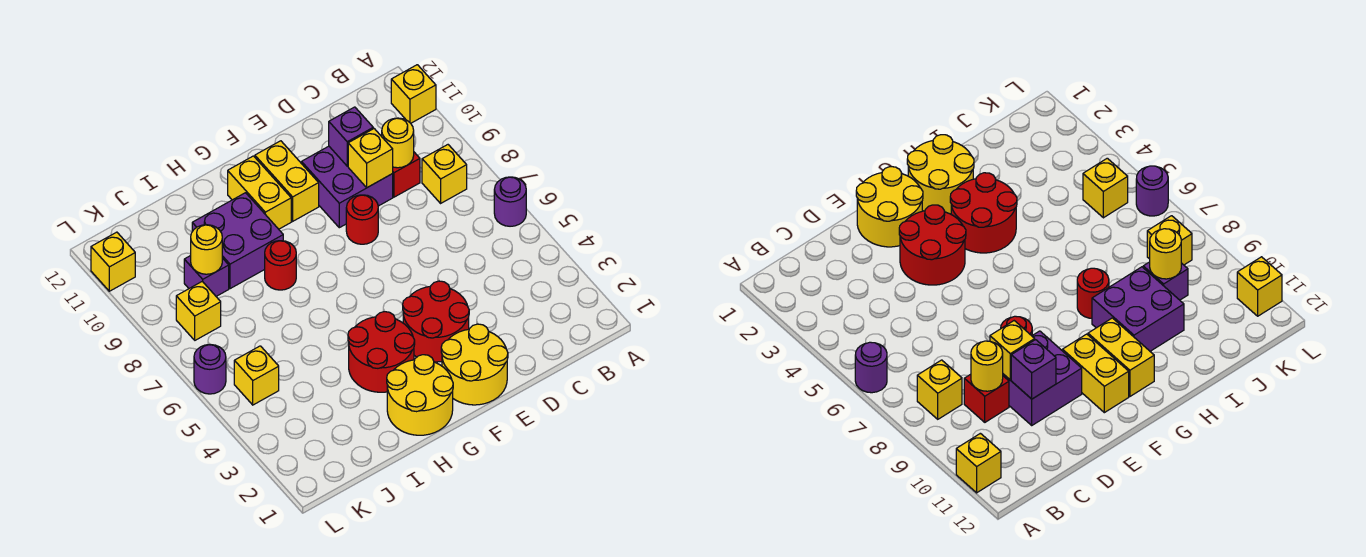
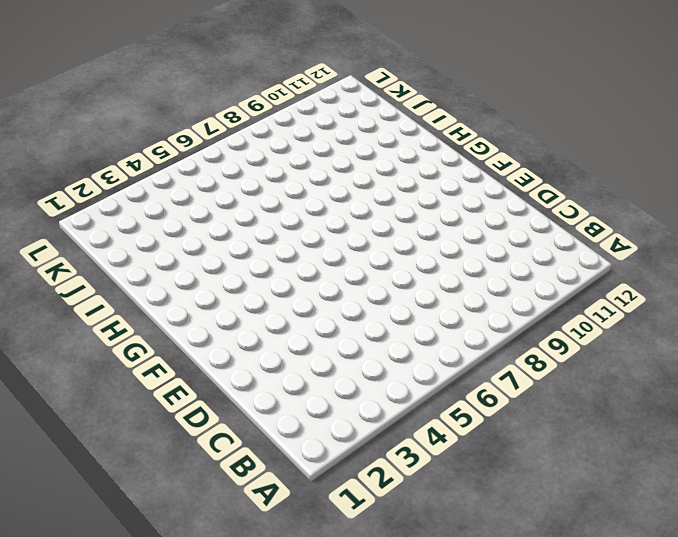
none -> purple 1x1 round brick [494,177,526,226]
none -> yellow 1x1 brick [391,65,436,123]
none -> yellow 1x1 brick [422,145,467,203]

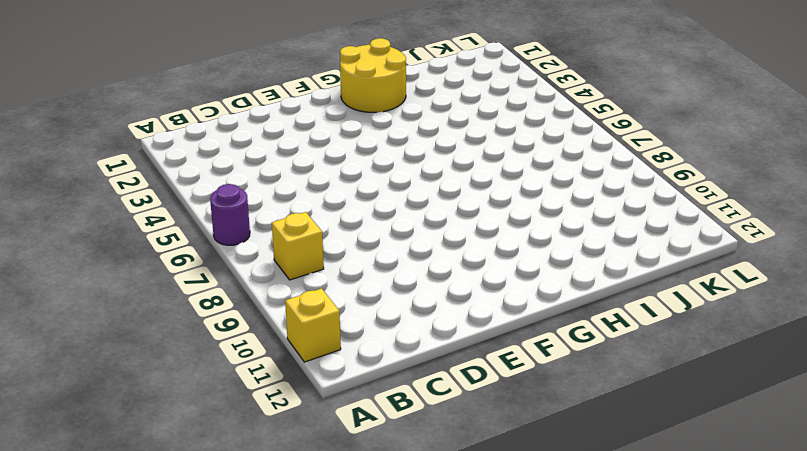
none -> red 1x1 brick [392,152,420,197]
none -> purple 2x2 brick [302,146,393,228]
none -> yellow 2x2 round brick [441,324,508,405]

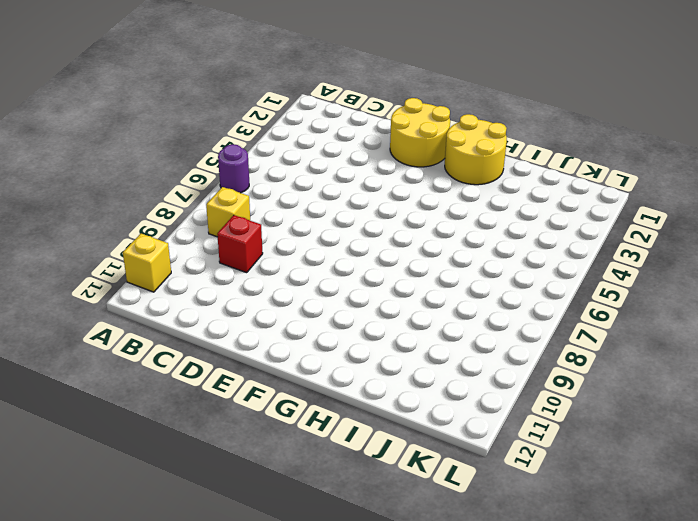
none -> purple 2x2 brick [302,146,393,228]
none -> red 2x2 round brick [403,281,469,362]
none -> red 1x1 round brick [346,195,378,244]

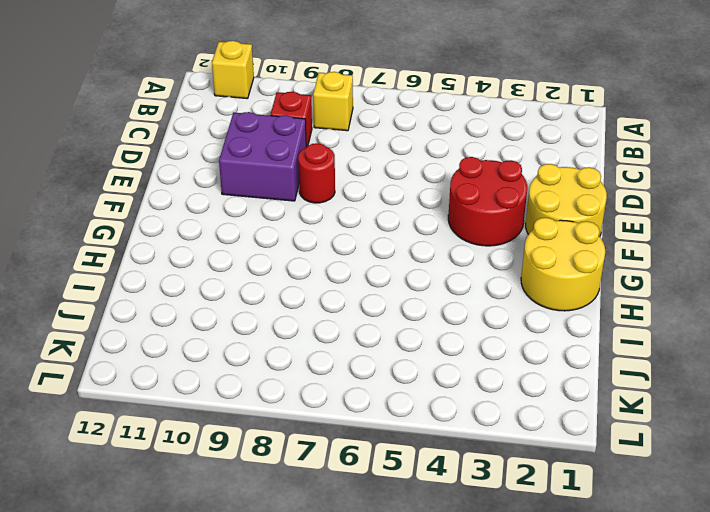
none -> purple 1x1 round brick [494,177,526,226]
none -> yellow 1x2 brick [255,141,319,221]
none -> red 2x2 round brick [348,312,415,392]

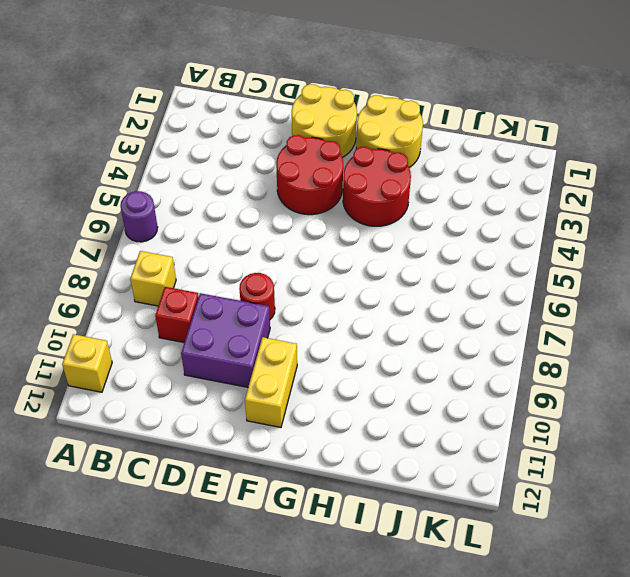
none -> yellow 1x2 brick [228,156,291,229]
none -> red 1x1 round brick [265,241,296,290]
none -> purple 2x2 brick [192,193,283,289]

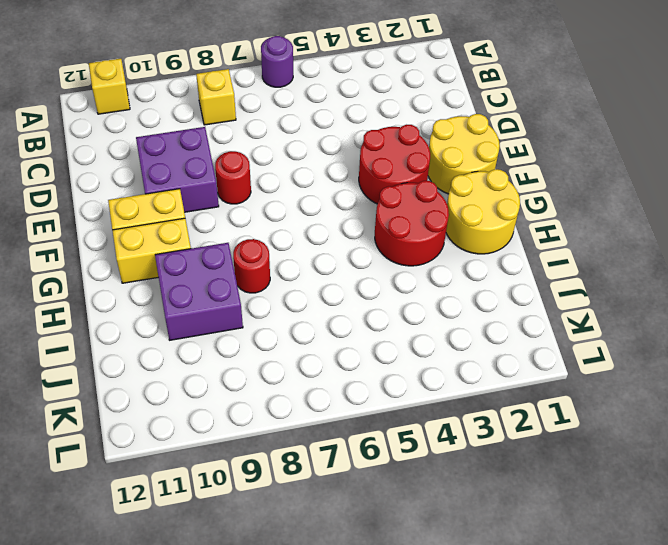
none -> red 1x1 brick [392,152,420,197]
none -> purple 1x1 brick [184,256,229,296]
none -> yellow 1x1 brick [234,346,279,405]

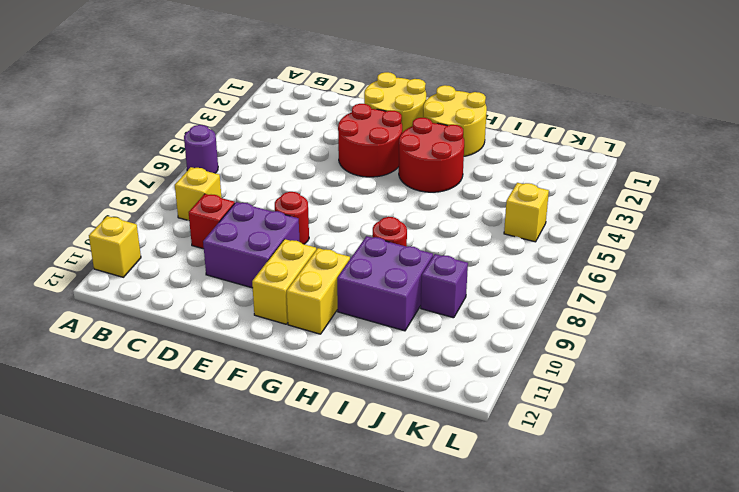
none -> yellow 1x1 brick [176,281,221,340]
none -> purple 1x1 round brick [194,344,226,394]
none -> yellow 1x1 brick [91,232,135,291]

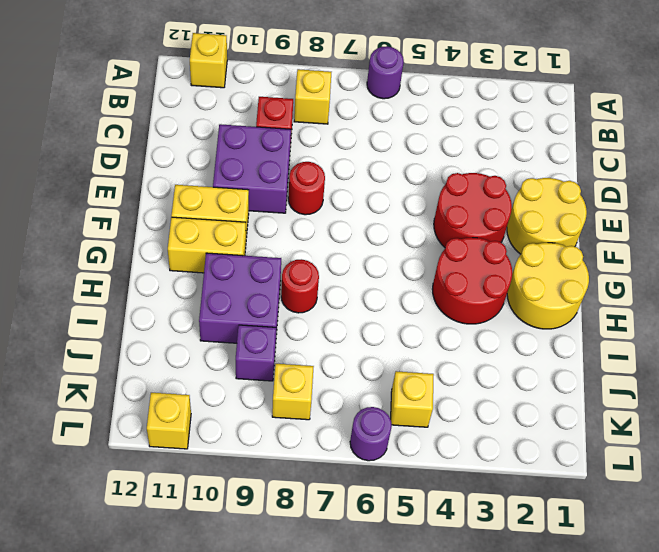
none -> yellow 1x1 round brick [382,118,414,168]
none -> yellow 1x1 brick [348,129,393,187]
none -> purple 1x1 brick [329,107,373,166]

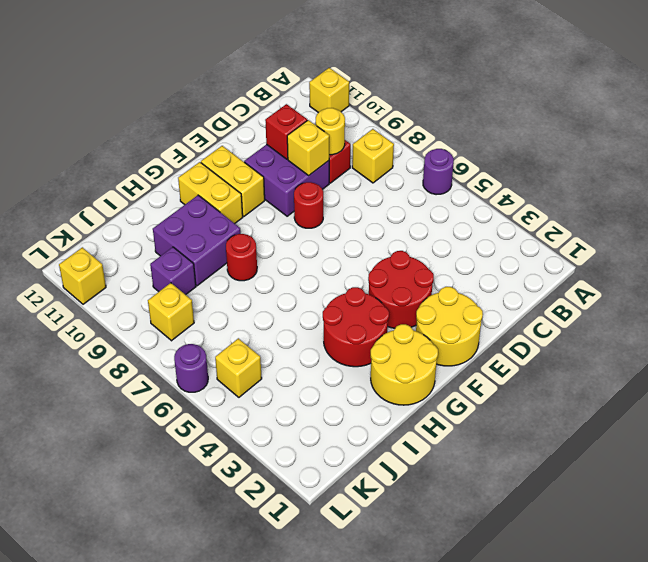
red 1x1 brick [265,104,307,159] -> purple 1x1 brick [329,107,373,166]
none -> yellow 1x1 round brick [191,225,222,274]

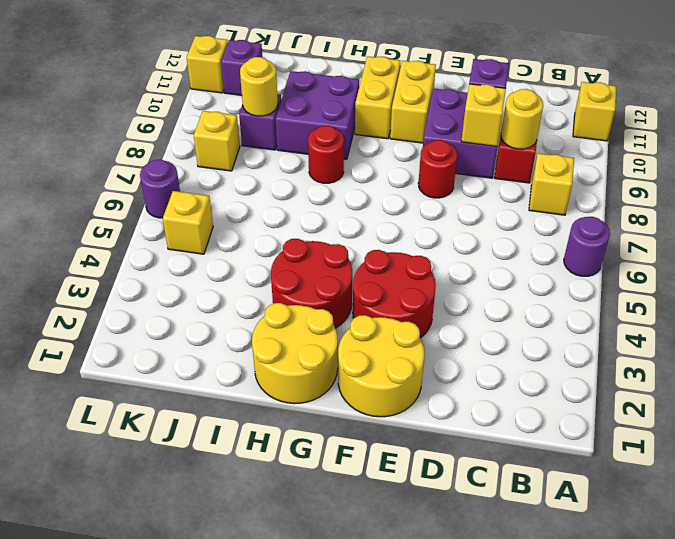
purple 1x1 brick [221,40,262,95] -> none

